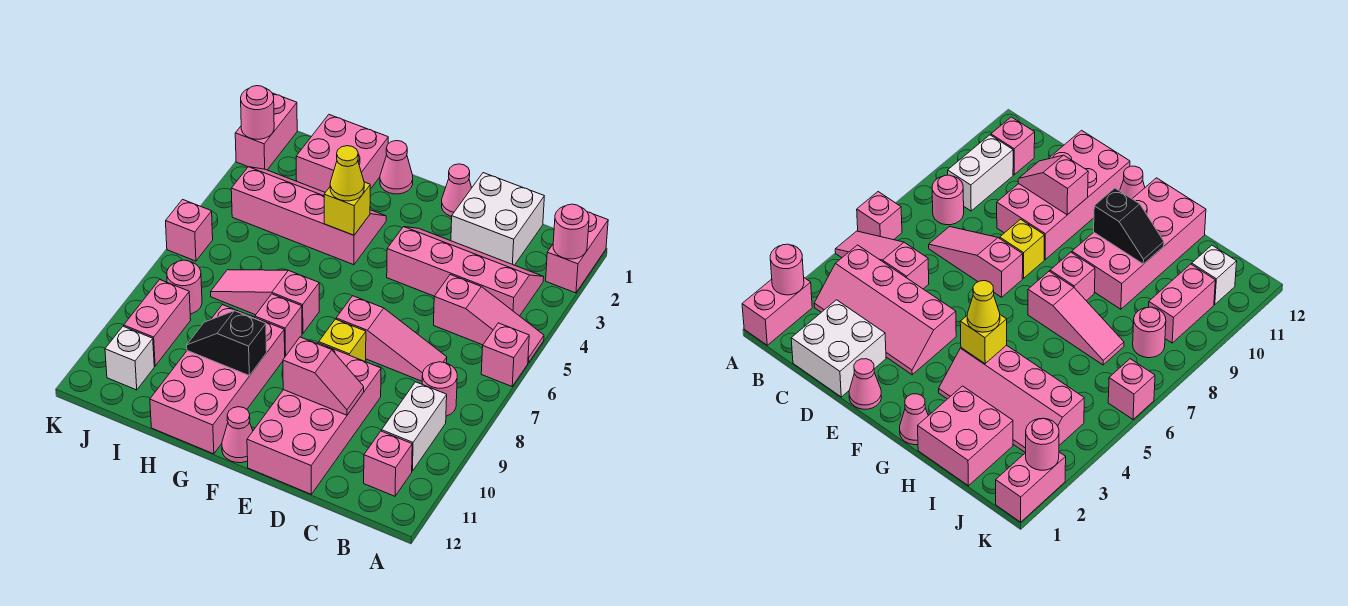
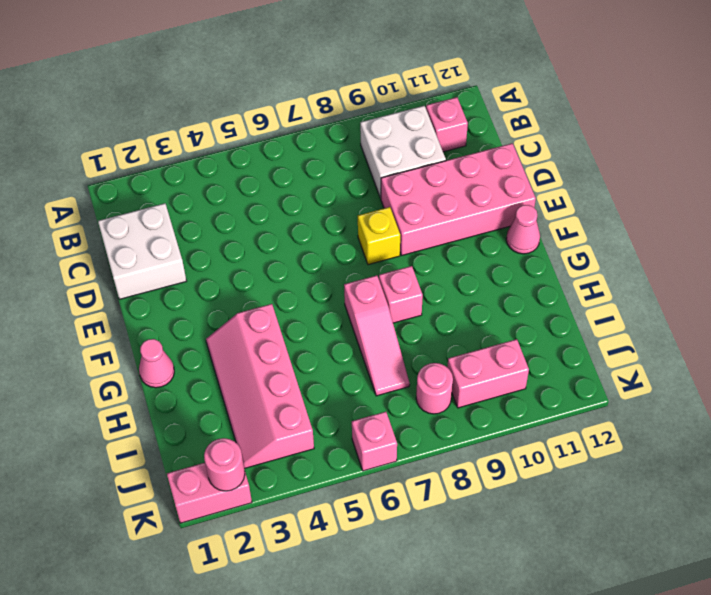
white 2x2 brick [360,106,446,198] -> white 1x2 brick [382,382,447,471]
none -> pink 1x2 brick [546,212,608,293]
none -> pink 1x3 slope [434,275,544,363]
none -> pink 1x1 brick [481,323,529,386]
none -> pink 2x4 slope [387,227,544,316]

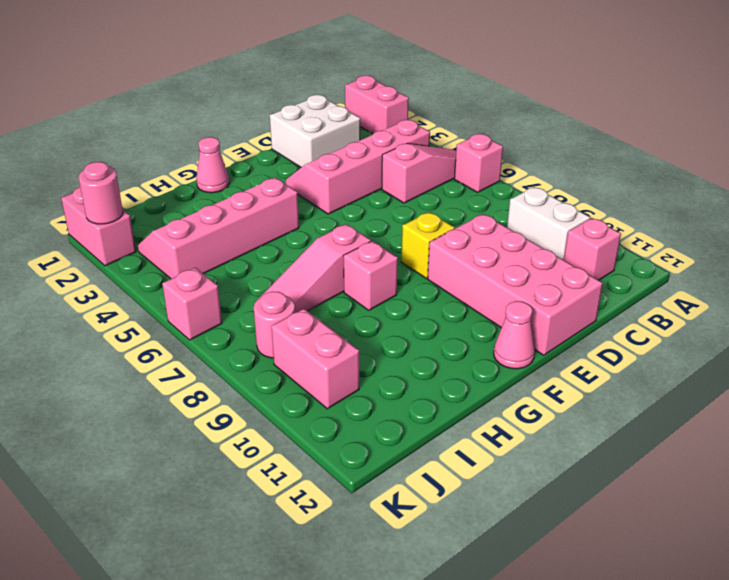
none -> pink 1x1 round brick [422,362,457,416]
none -> pink 1x3 slope [336,296,447,381]
none -> pink 1x1 cone [442,164,471,217]
none -> pink 2x4 brick [150,305,285,454]

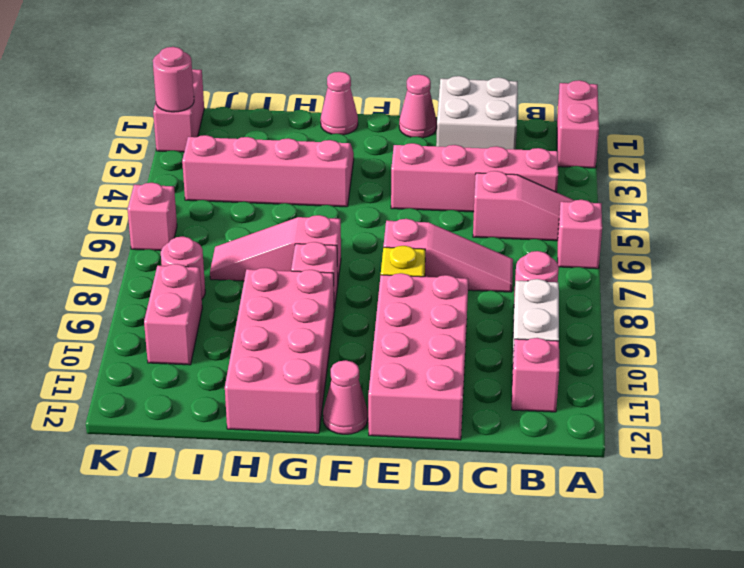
none -> pink 2x2 brick [296,115,388,192]
none -> white 1x1 brick [105,326,154,390]
none -> pink 1x1 round brick [553,204,589,259]
none -> pink 1x2 slope [283,337,364,415]

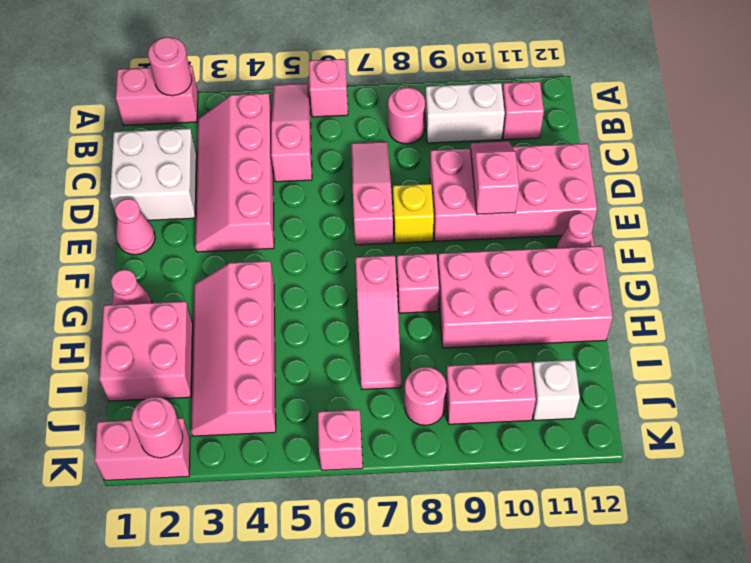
none -> yellow 1x1 brick [324,182,370,235]
none -> black 1x2 slope [187,311,267,376]
none -> yellow 1x1 cone [330,146,364,201]

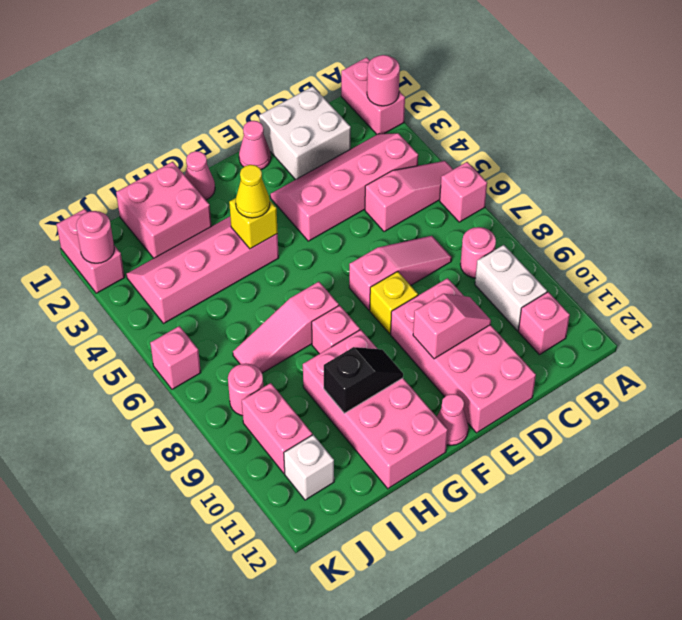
black 1x2 slope [324,347,403,413] -> black 1x2 slope turned to [187,311,267,376]

